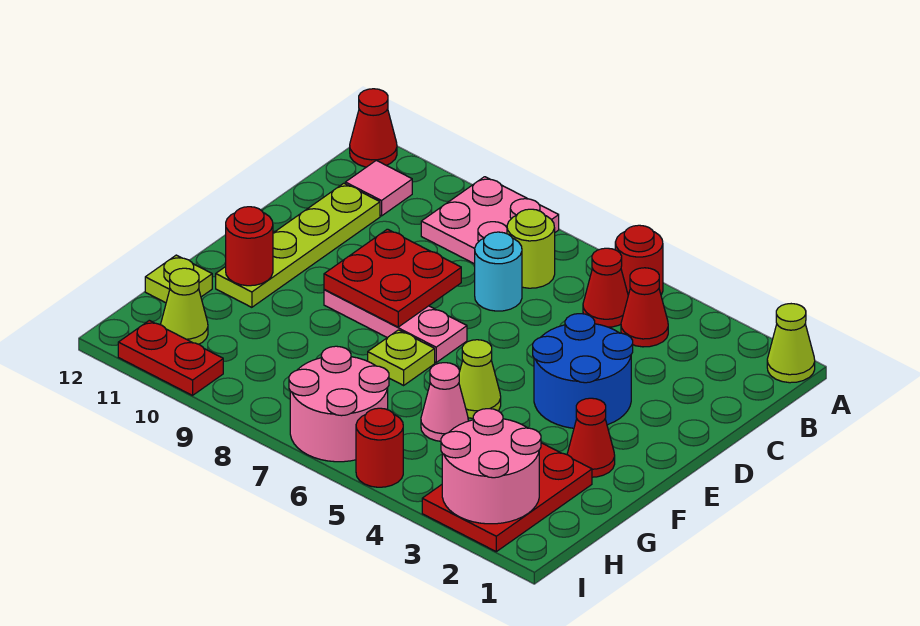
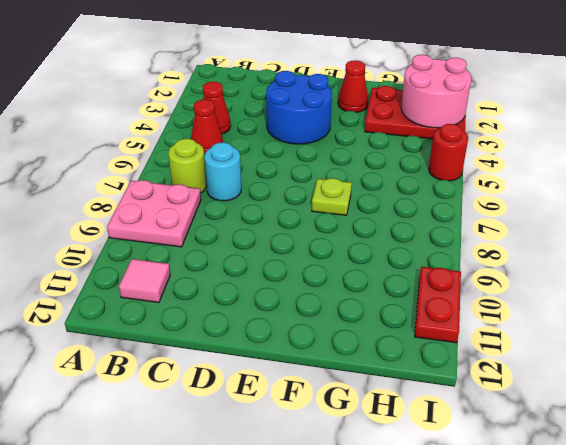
none -> lime 1x1 cone [767,304,815,383]
none -> red 1x1 round brick [615,225,663,295]
none -> red 1x1 cone [350,89,397,167]

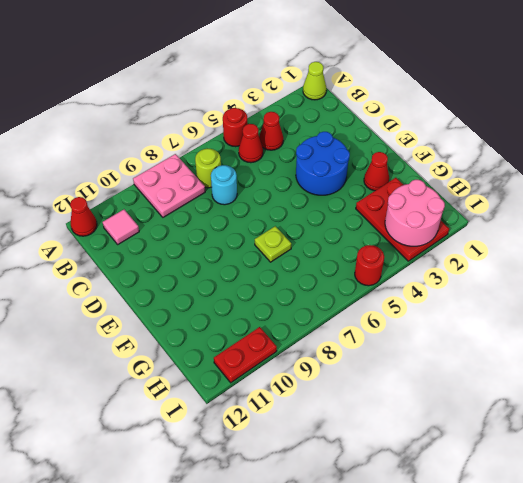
none -> lime 1x4 plate [216,183,380,307]
none -> pink 1x3 plate [324,290,467,362]
none -> lime 1x1 cone [459,340,501,418]

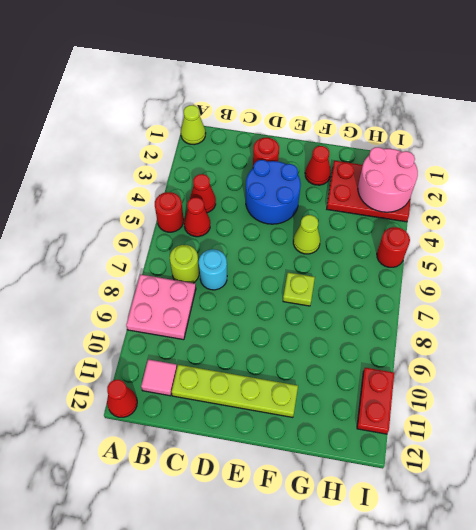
red 1x1 round brick [253,138,279,168] -> red 1x1 round brick moved to [226,207,273,286]
none -> pink 1x3 plate [324,290,467,362]
none -> pink 1x1 cone [421,363,468,441]
none -> lime 1x1 plate [145,255,212,303]

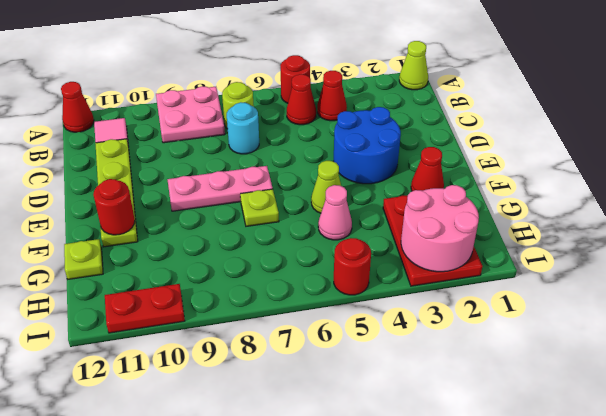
none -> pink 2x2 round brick [289,346,389,462]
none -> lime 1x1 cone [161,268,208,344]
none -> red 2x2 plate [324,229,461,327]

